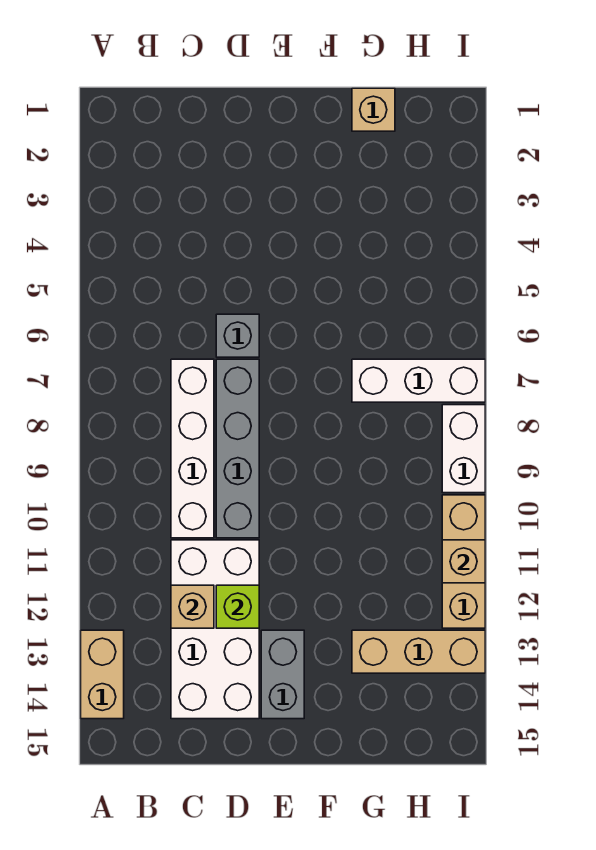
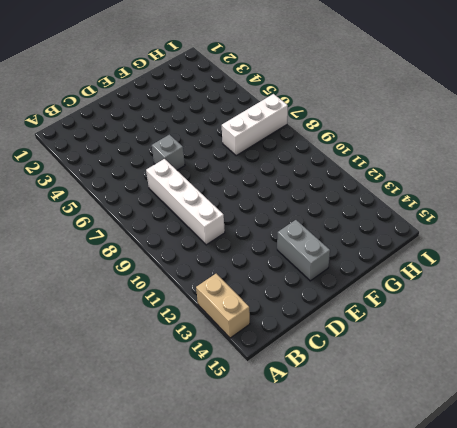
none -> white 2x4 brick [171,540,259,719]
none -> grey 1x4 brick [216,359,259,538]
none -> tan 1x1 brick [352,88,395,131]

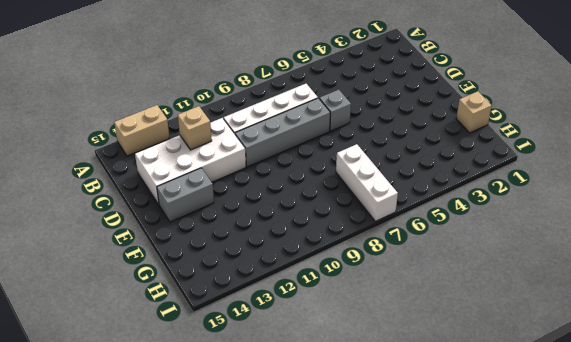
none -> tan 1x3 brick [352,630,485,673]
none -> white 1x2 brick [442,405,485,493]
none -> tan 1x3 brick [442,495,485,628]

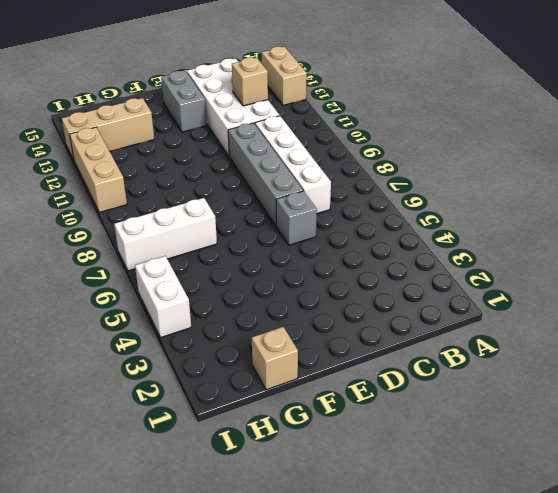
white 1x2 brick [135,256,191,338] -> white 1x2 brick moved to [442,405,485,493]
none -> lime 1x1 brick [216,585,259,628]
none -> tan 1x1 brick [442,540,485,583]

